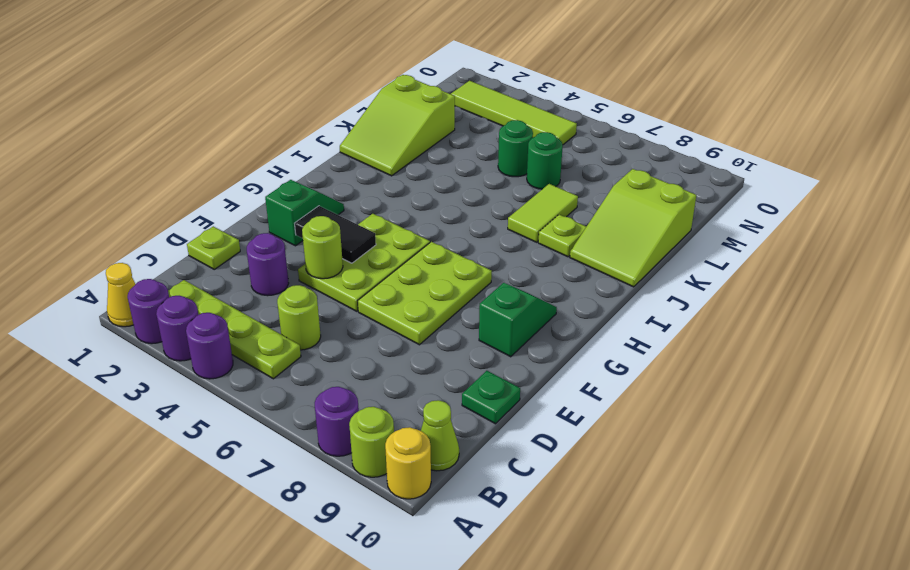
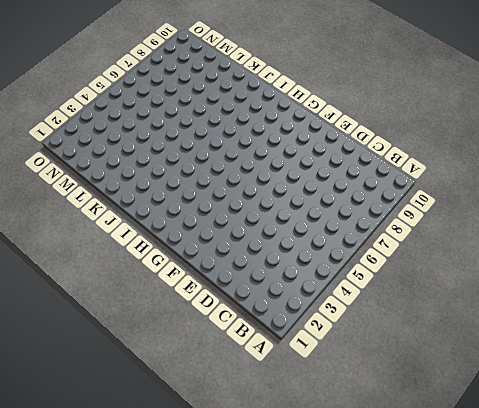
none -> yellow 1x1 cone [106,263,135,327]
none -> purple 1x1 round brick [128,279,169,344]
none -> purple 1x1 round brick [156,296,198,361]

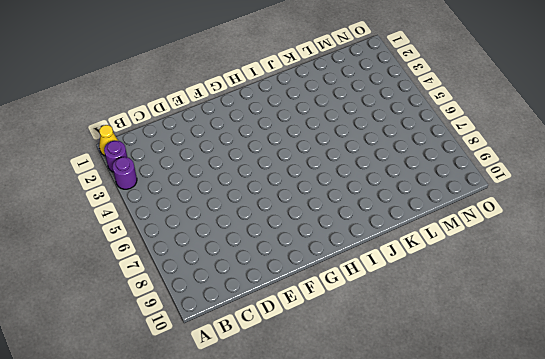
none -> purple 1x1 round brick [186,313,233,379]
none -> purple 1x1 round brick [315,387,359,456]
none -> lime 1x1 round brick [349,407,394,477]

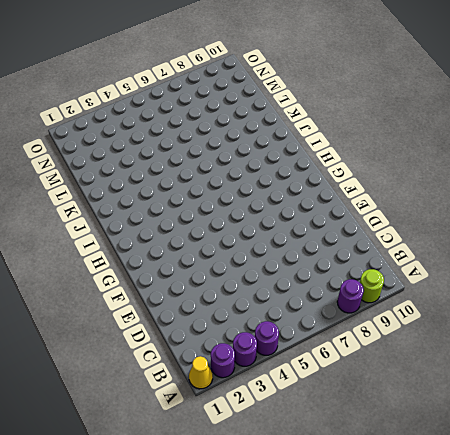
none -> yellow 1x1 round brick [385,427,431,499]
none -> lime 1x4 plate [168,280,301,379]
none -> lime 1x1 cone [421,400,459,471]

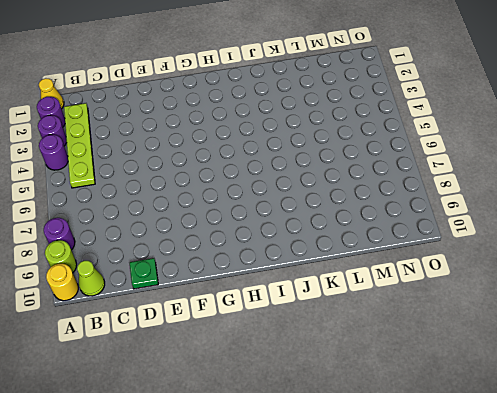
none -> lime 1x1 round brick [277,285,321,350]
none -> lime 1x1 plate [187,226,240,269]
none -> purple 1x1 round brick [247,233,289,296]

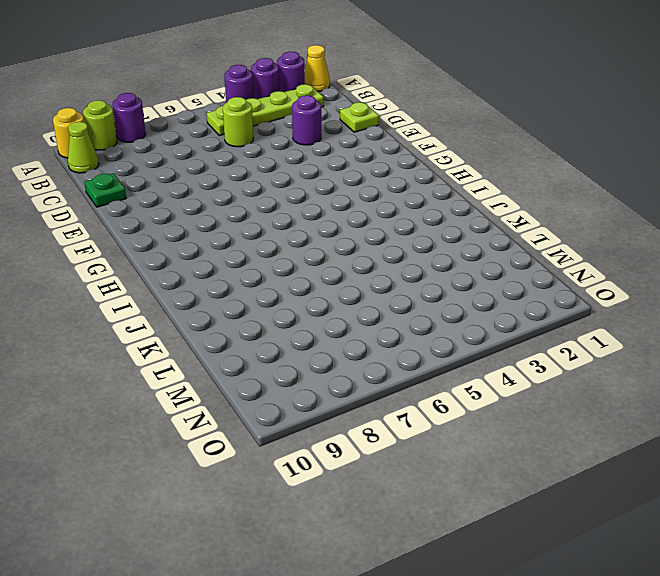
none -> lime 2x3 plate [298,214,430,311]
none -> lime 2x3 plate [358,242,492,345]
none -> green 1x2 slope [265,180,344,246]

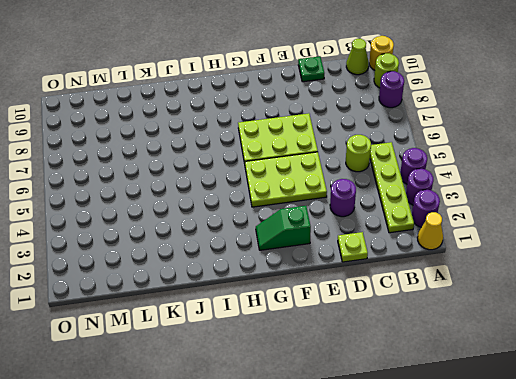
none -> green 1x2 slope [479,283,557,357]
none -> lime 2x3 slope [340,75,455,176]
none -> lime 1x2 tile [508,184,578,242]

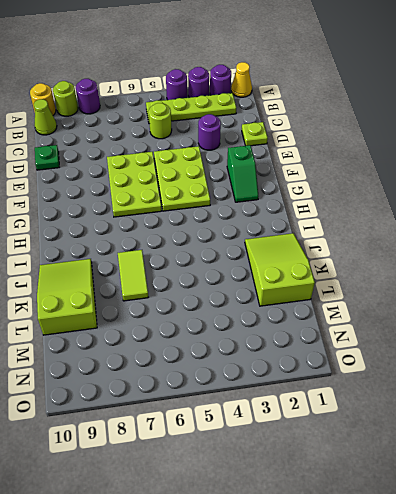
none -> green 1x2 slope [479,283,557,357]
none -> lime 1x1 plate [538,215,586,257]
none -> green 1x1 round brick [498,120,533,177]

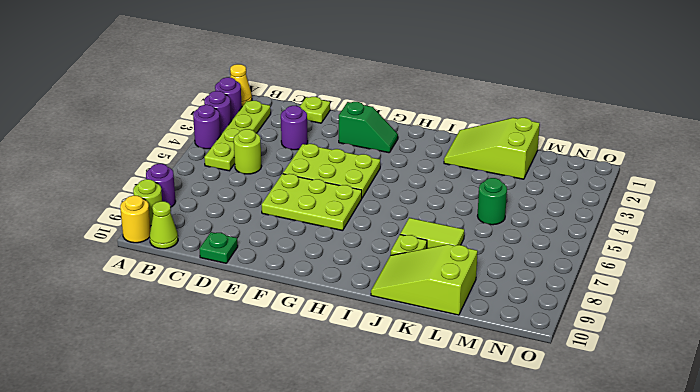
none -> green 1x2 slope [479,283,557,357]
none -> green 1x1 round brick [527,132,563,189]
none -> lime 1x4 tile [451,81,577,145]

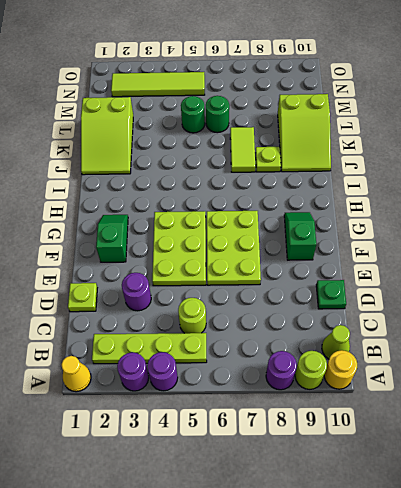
none -> purple 1x1 round brick [128,279,169,344]
none -> lime 1x1 round brick [302,216,343,279]
none -> black 1x2 tile [295,206,376,263]

